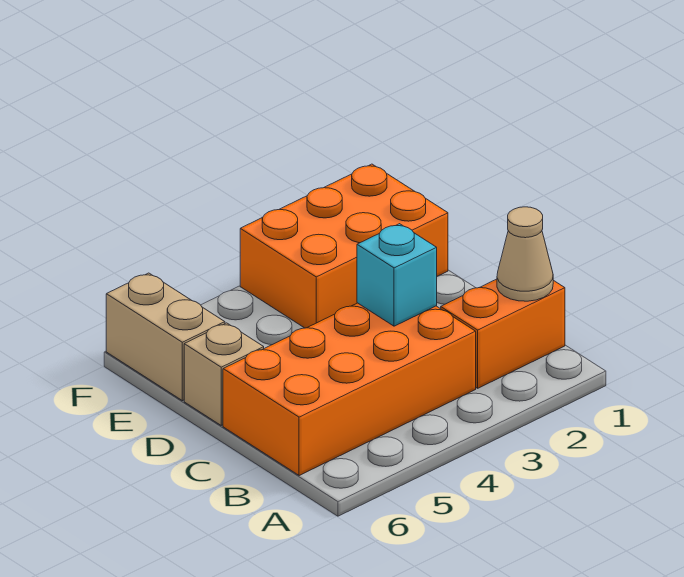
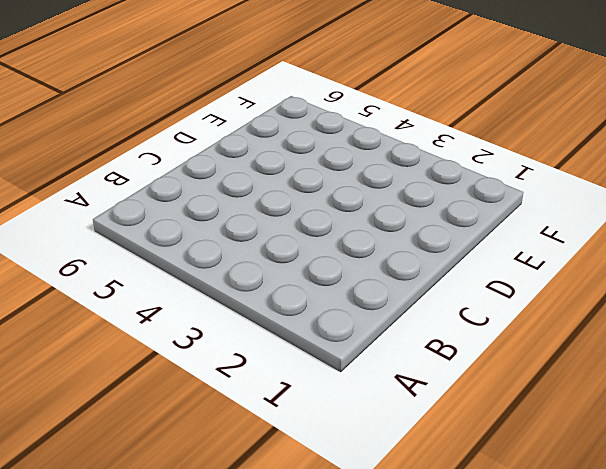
none -> orange 1x2 brick [441,279,565,388]
none -> orange 2x4 brick [223,303,476,476]

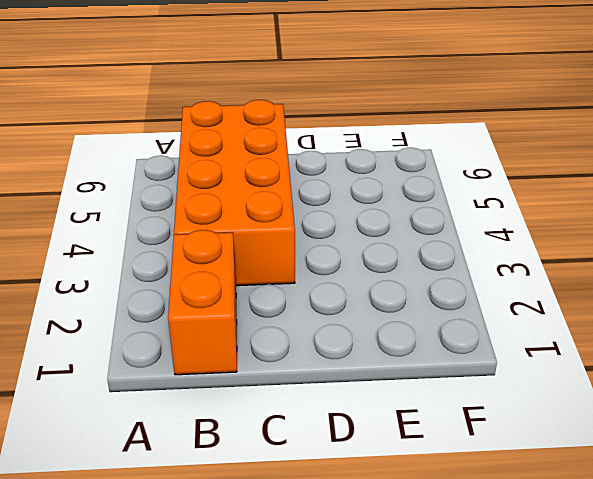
none -> tan 1x1 brick [184,323,264,425]
none -> orange 2x3 brick [240,164,448,328]

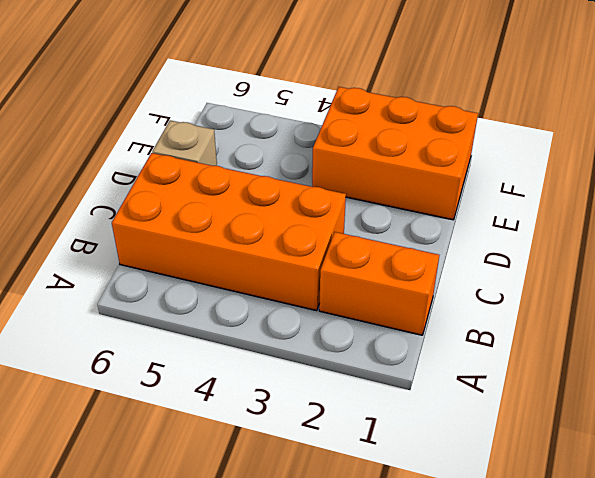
none -> tan 1x2 brick [106,273,225,401]
none -> tan 1x1 cone [497,207,553,301]

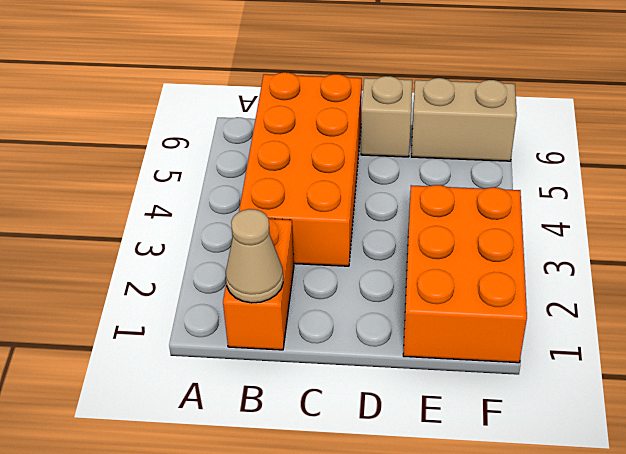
none -> cyan 1x1 brick [357,224,437,326]

